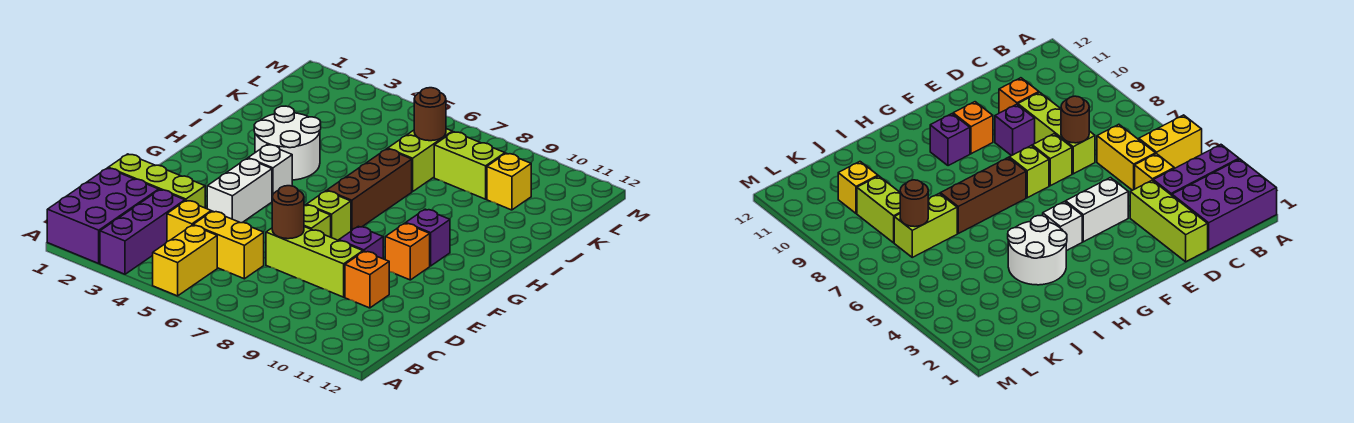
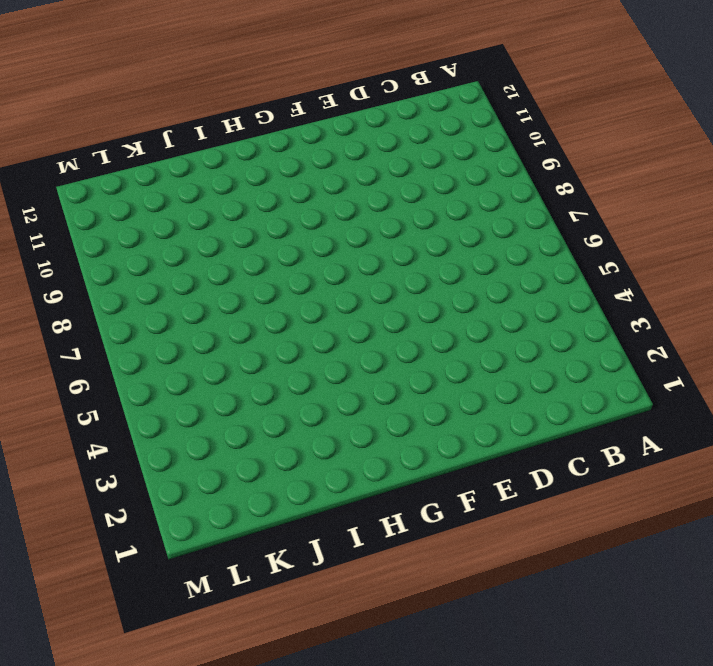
none -> purple 2x3 brick [47,168,159,263]
none -> purple 1x3 brick [100,190,185,274]
none -> yellow 1x2 brick [153,225,217,296]

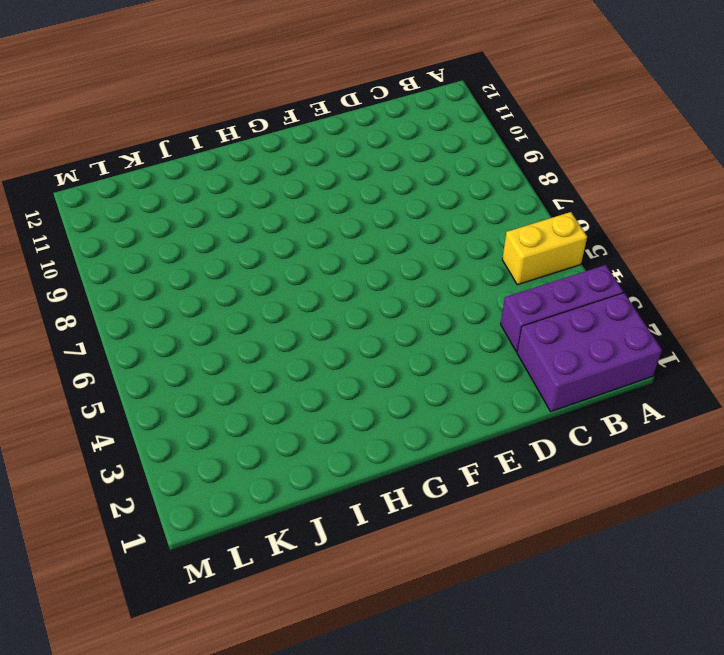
none -> yellow 1x1 brick [167,200,211,241]
none -> yellow 1x2 brick [193,211,264,279]
none -> lime 1x3 brick [108,154,205,208]

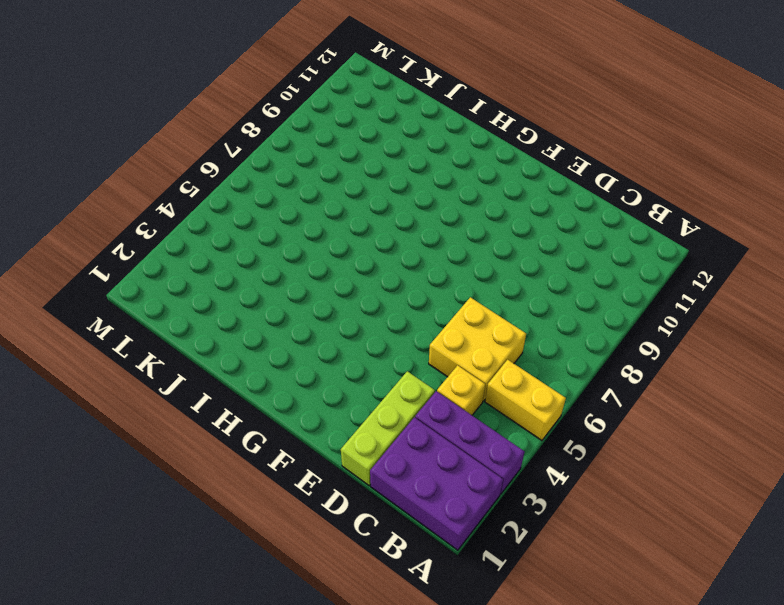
yellow 2x2 brick [429,297,526,401] -> yellow 1x2 brick [193,211,264,279]
none -> lime 1x3 brick [266,227,363,297]
none -> orange 1x1 brick [345,251,389,308]
none -> white 1x2 brick [207,159,272,223]

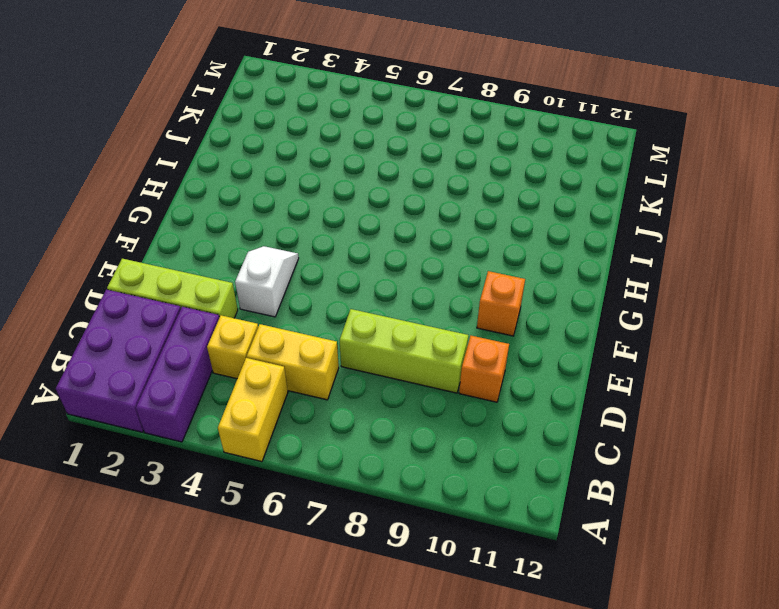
white 1x2 slope [235,246,299,317] -> white 1x2 brick [207,159,272,223]
none -> lime 1x1 brick [304,205,331,237]
none -> purple 1x1 brick [339,226,383,259]
none -> lime 1x1 brick [307,191,351,241]

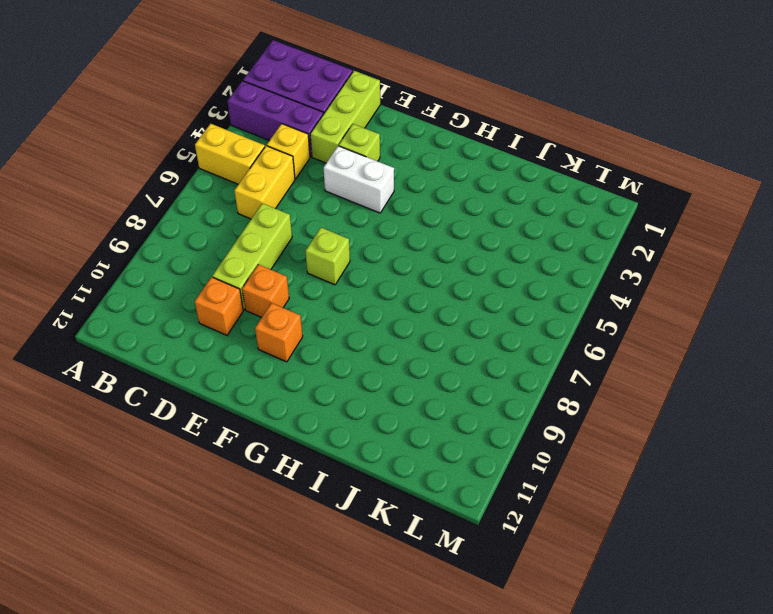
lime 1x1 brick [339,124,380,161] -> lime 1x1 brick moved to [304,205,331,237]
orange 1x1 brick [242,264,289,318] -> purple 1x1 brick [339,226,383,259]
none -> white 1x1 brick [248,144,292,196]
none -> brown 1x3 brick [327,149,412,231]
none -> purple 1x1 brick [406,209,450,266]

